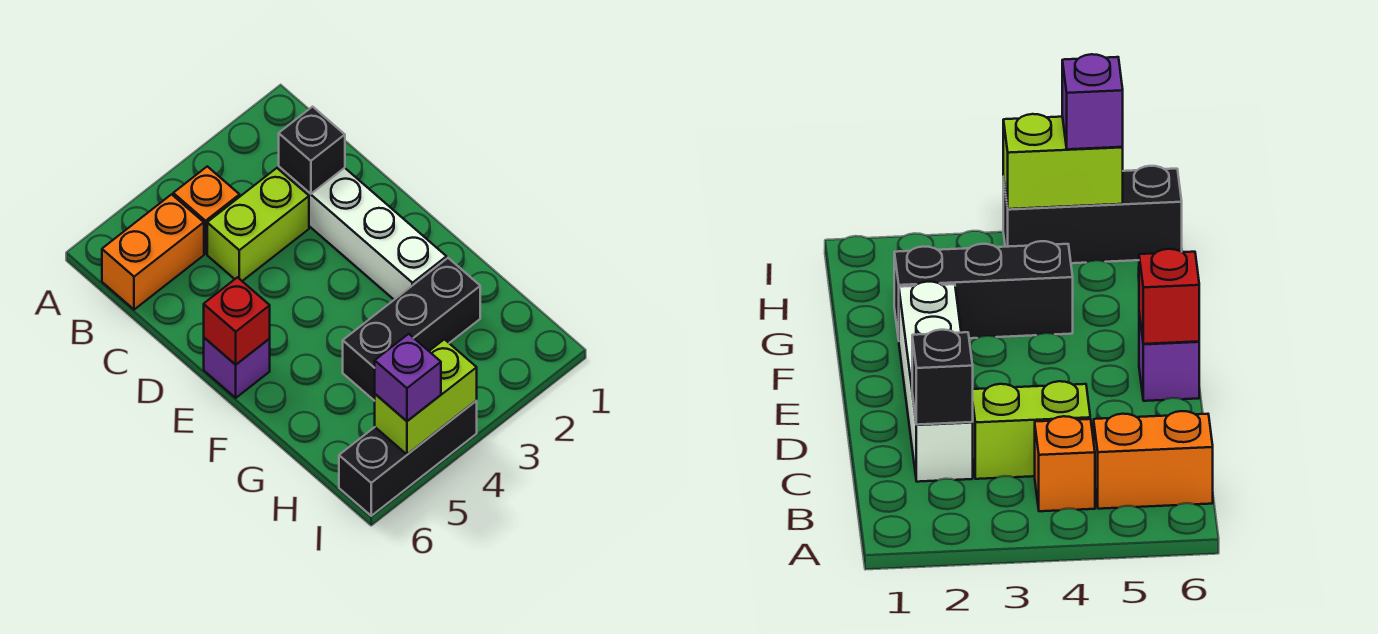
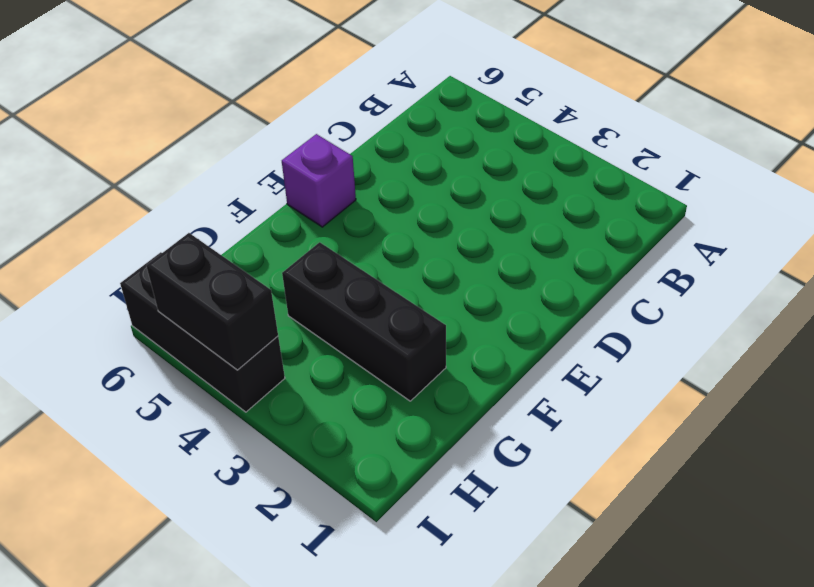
black 1x2 brick [146,233,278,370] -> lime 1x2 brick [375,339,477,454]
none -> orange 1x1 brick [173,166,240,254]
none -> orange 1x2 brick [102,194,204,310]

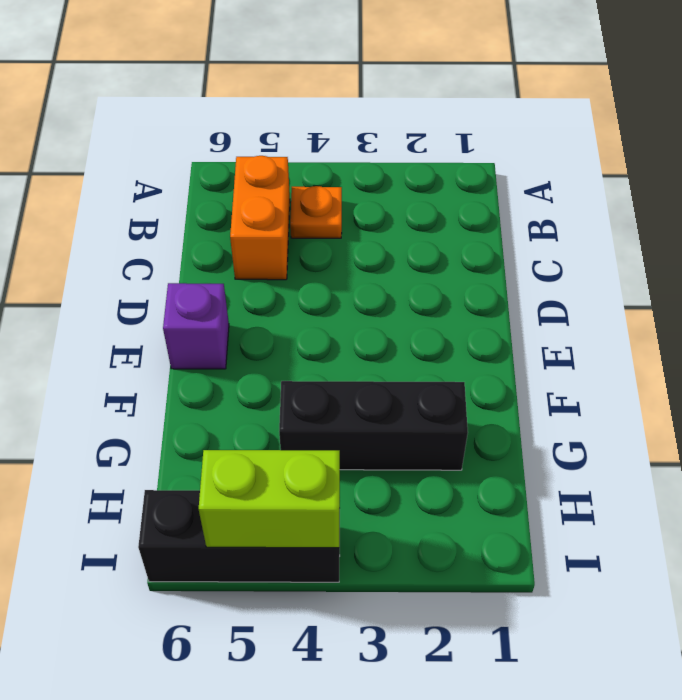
orange 1x1 plate [290,186,342,238] -> orange 1x1 brick [173,166,240,254]
orange 1x2 brick [230,156,290,280] -> orange 1x2 brick turned to [102,194,204,310]
none -> white 1x4 brick [279,167,446,300]
none -> lime 1x2 brick [207,168,309,281]

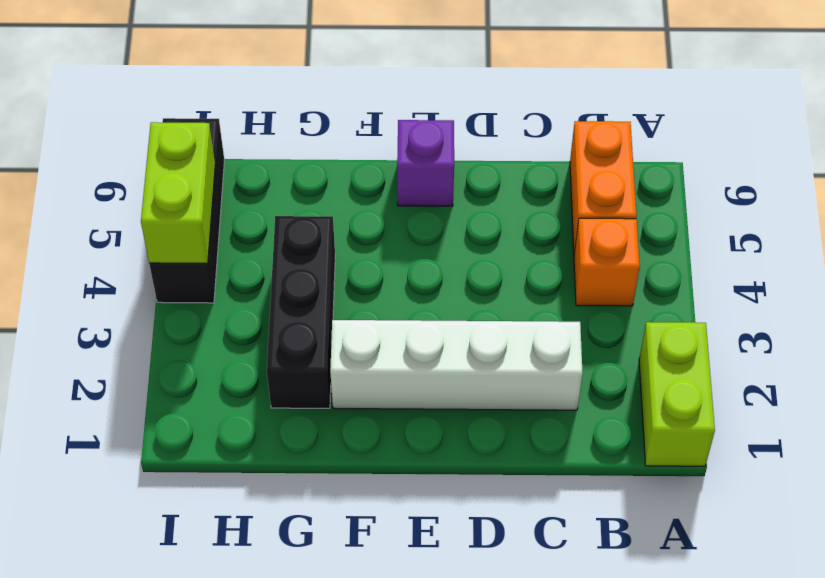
lime 1x2 brick [639,322,715,466] -> lime 1x2 brick moved to [207,168,309,281]
none -> black 1x1 brick [279,107,345,194]
none -> red 1x1 brick [204,277,270,365]

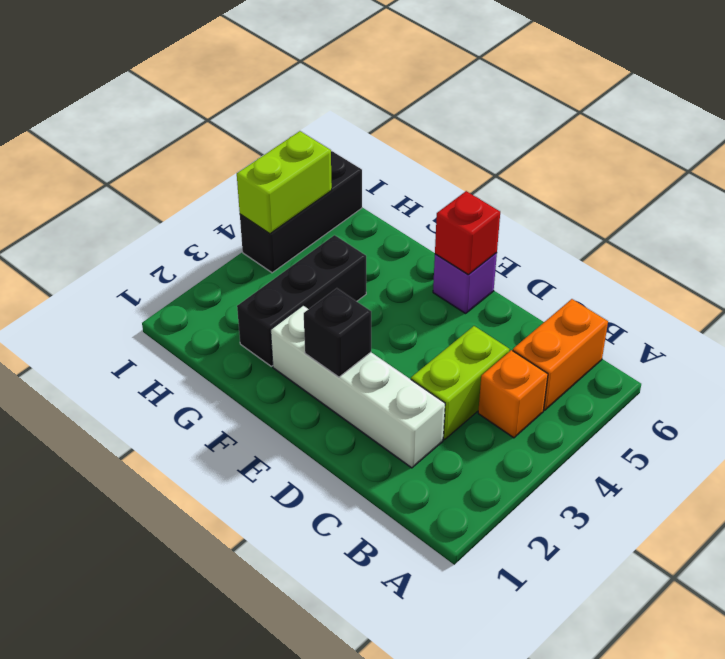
black 1x1 brick [304,288,371,377] -> black 1x1 brick moved to [279,107,345,194]
none -> purple 1x1 brick [375,334,441,421]

